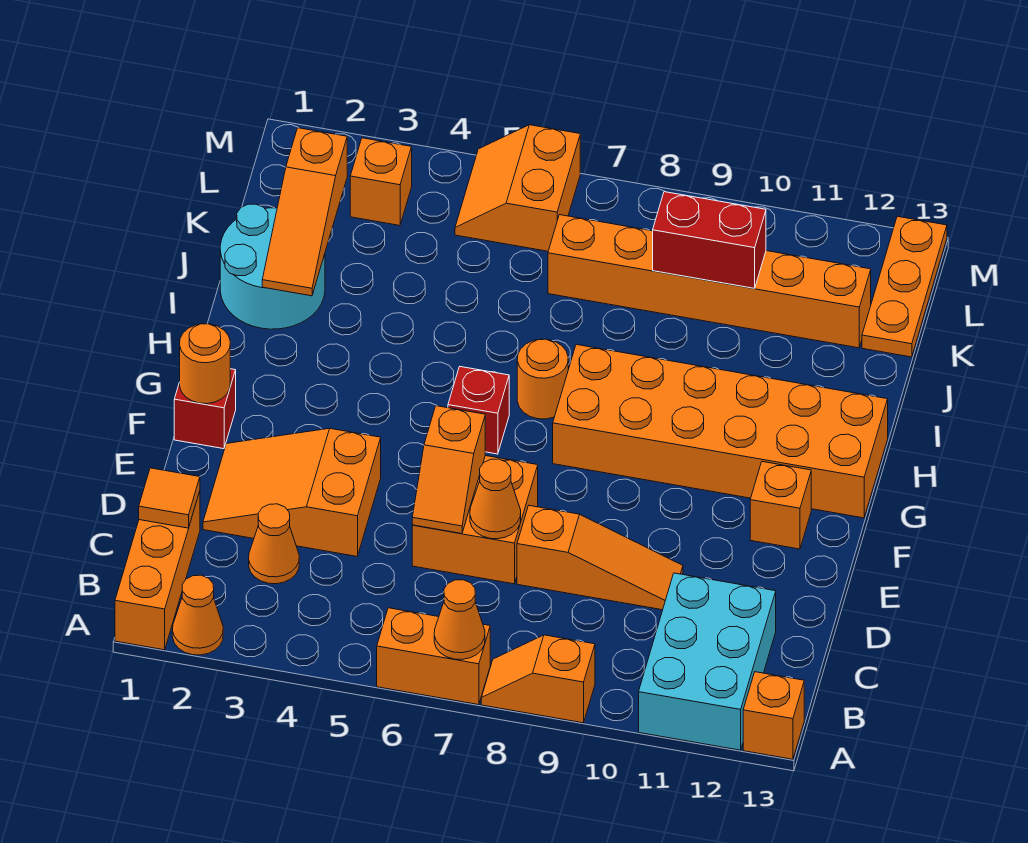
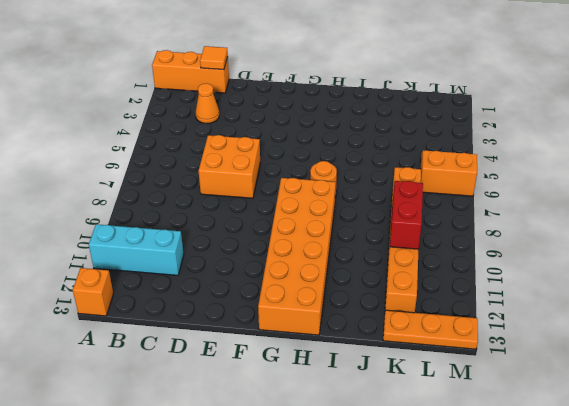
cyan 1x3 brick [89,224,184,275] -> cyan 2x3 brick [639,573,776,750]
none -> orange 1x1 cone [172,575,223,655]
none -> orange 1x2 brick [377,608,490,705]
none -> orange 1x2 slope [481,635,595,723]

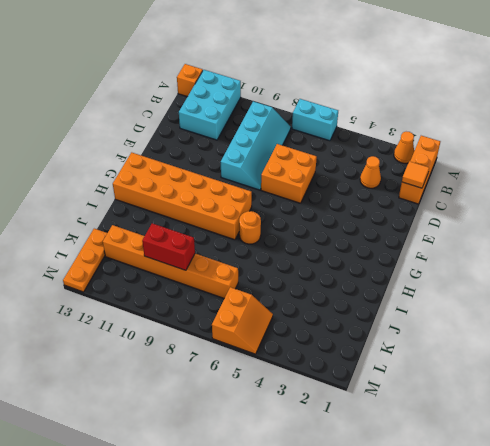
cyan 1x2 brick [292,99,338,141] -> orange 1x2 brick [377,608,490,705]
cyan 2x4 slope [221,101,291,190] -> orange 1x3 slope [517,506,683,610]
none -> orange 1x2 slope [481,635,595,723]
none -> orange 2x3 slope [203,428,381,556]
none -> red 1x1 brick [174,369,236,449]

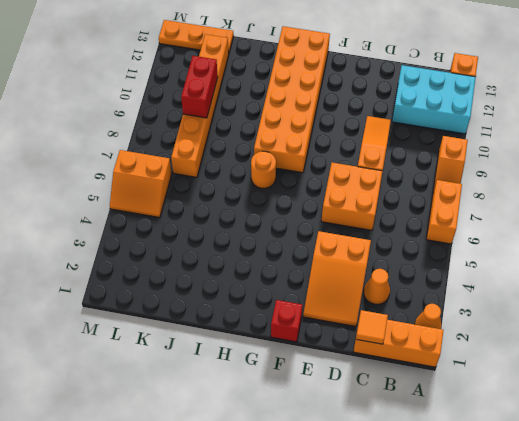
none -> orange 1x1 brick [750,462,811,549]
none -> red 1x1 brick [448,367,509,454]
none -> cyan 2x2 round brick [220,204,325,329]

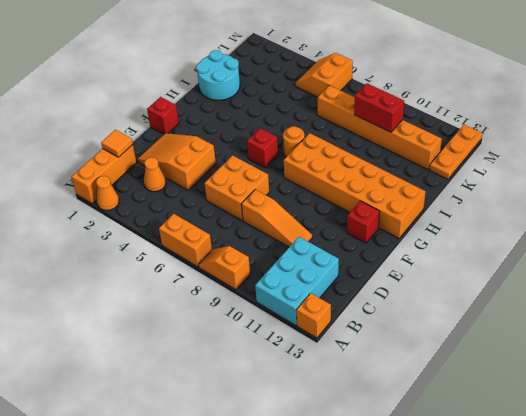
red 1x1 brick [347,201,380,243] -> orange 1x1 brick [750,462,811,549]
none -> orange 1x1 brick [350,138,412,226]
none -> orange 1x1 cone [434,580,485,660]
none -> orange 1x2 slope [412,406,485,534]

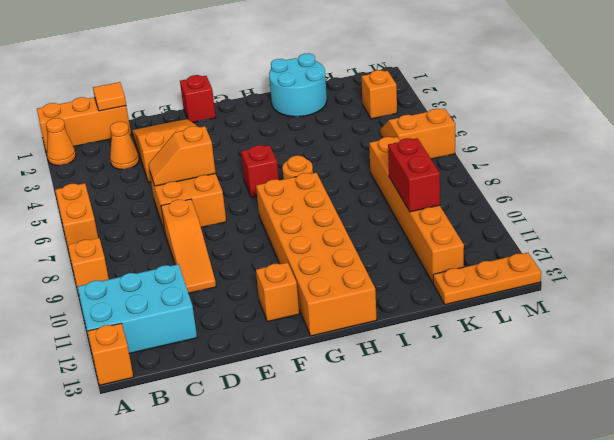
none -> orange 1x1 cone [434,580,485,660]
none -> orange 1x1 cone [470,459,521,539]
none -> orange 1x1 round brick [180,324,230,404]

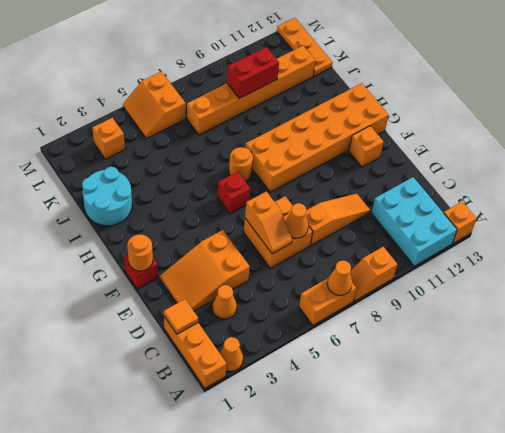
none -> orange 1x3 slope [262,128,347,296]

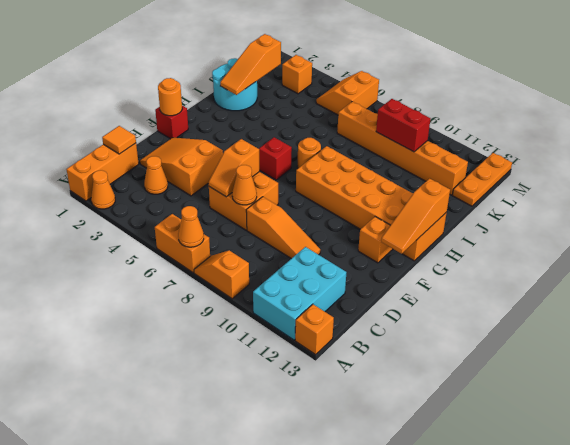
orange 1x3 slope [381,179,450,254] -> none

